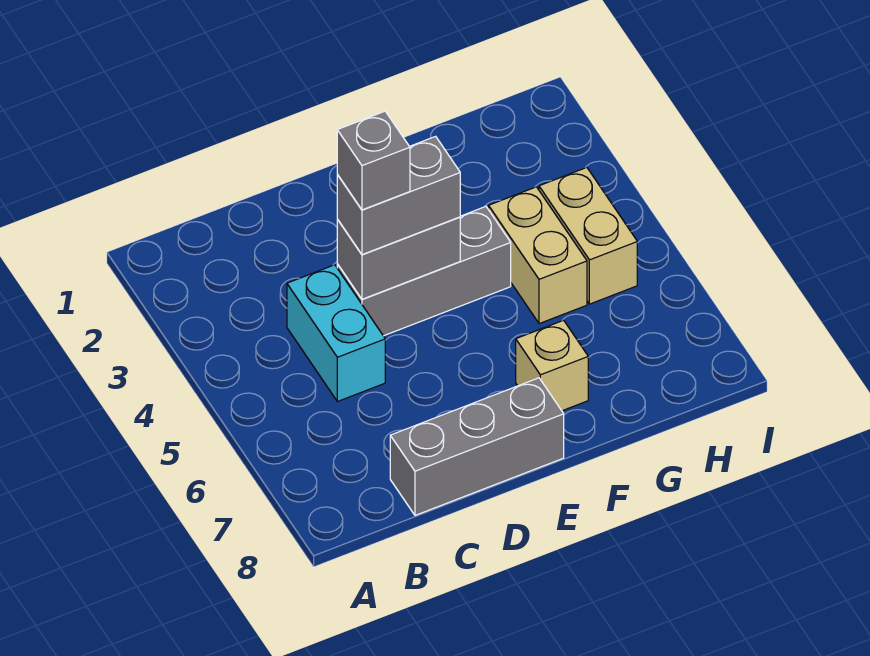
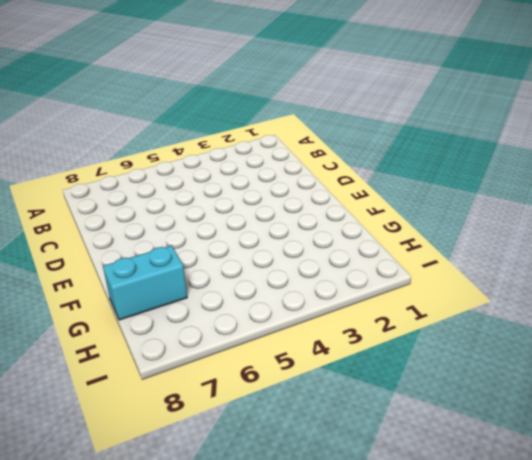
cyan 1x2 brick [103,245,187,320] -> cyan 1x2 brick moved to [287,265,385,402]
none -> grey 1x3 brick [390,378,564,515]
none -> grey 1x3 brick [337,207,511,336]

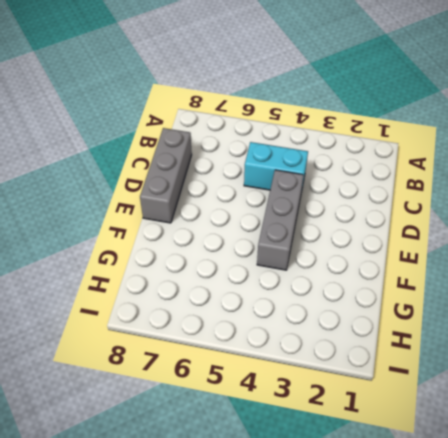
none -> tan 1x1 brick [516,320,588,411]
none -> tan 1x2 brick [489,187,587,324]

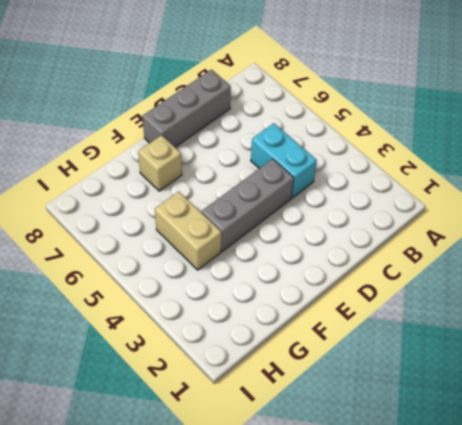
none -> tan 1x2 brick [539,168,637,304]
none -> grey 1x2 brick [337,217,460,299]

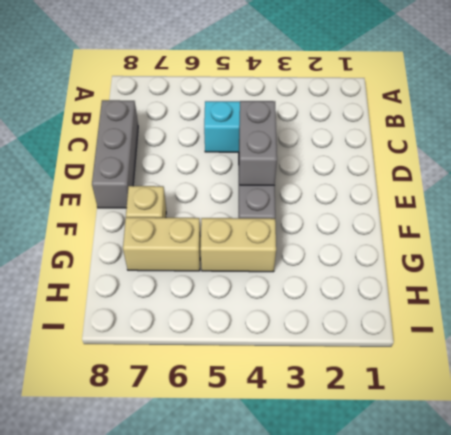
tan 1x2 brick [123,217,201,271] -> tan 1x2 brick moved to [539,168,637,304]
none -> grey 1x2 brick [337,136,460,255]
none -> grey 1x1 brick [337,111,410,210]

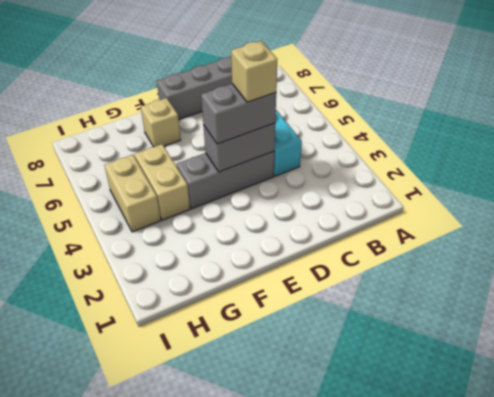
tan 1x1 brick [231,41,277,102] -> grey 1x1 brick [337,111,410,210]

